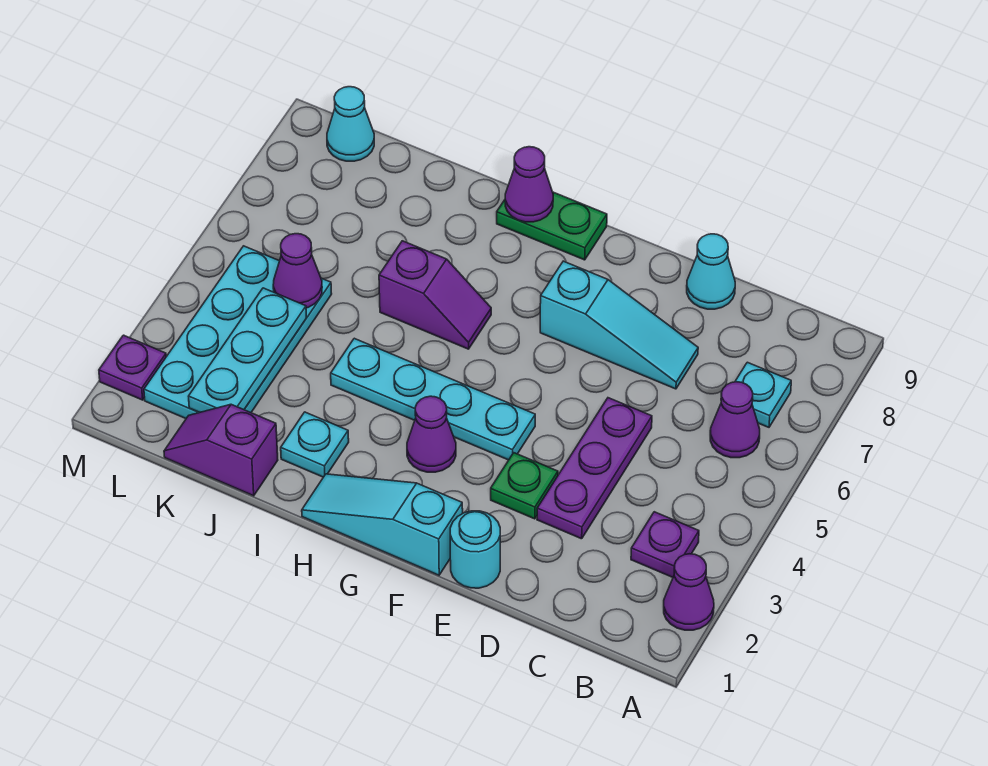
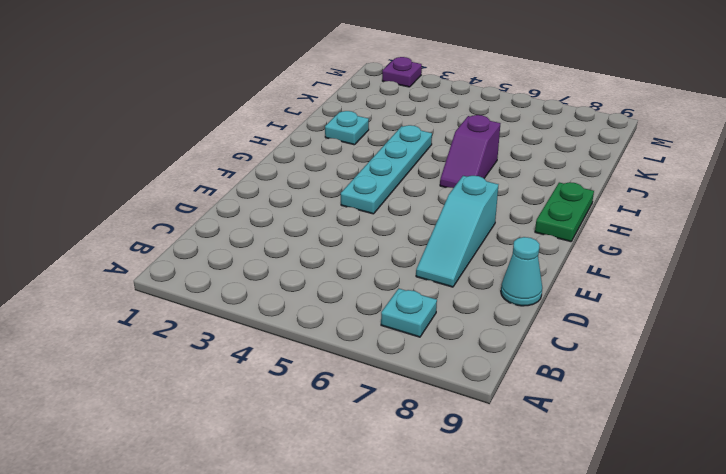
none -> purple 1x1 cone [664,554,714,630]
none -> purple 1x1 plate [631,512,699,577]
none -> purple 1x1 cone [710,382,760,458]

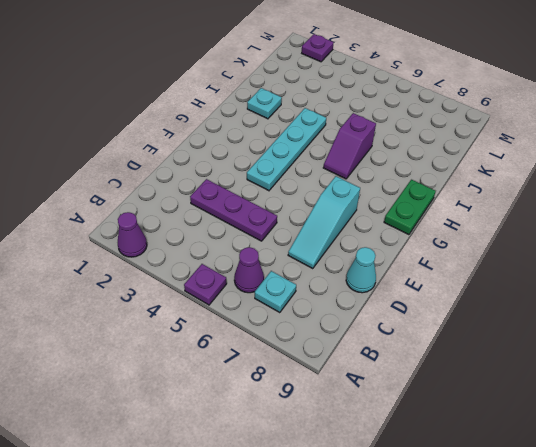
purple 1x1 plate [184,264,227,305] -> purple 1x1 plate moved to [631,512,699,577]
none -> cyan 1x1 round brick [450,511,500,588]
none -> green 1x1 plate [491,453,558,519]
none -> cyan 1x3 slope [302,474,463,575]

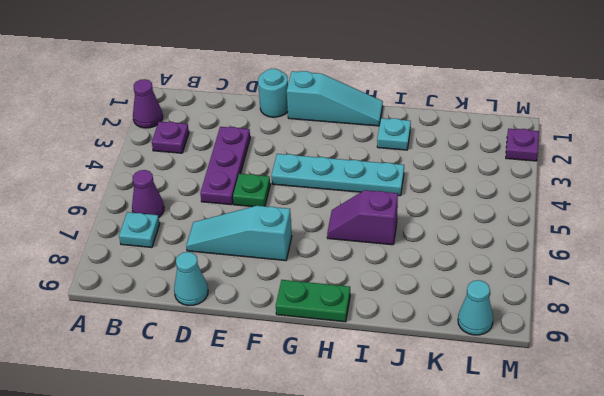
green 1x1 plate [233,174,270,207] -> green 1x1 plate moved to [491,453,558,519]
none -> purple 1x1 cone [407,396,456,472]
none -> purple 1x2 slope [164,404,278,496]
none -> cyan 2x4 plate [144,246,332,419]

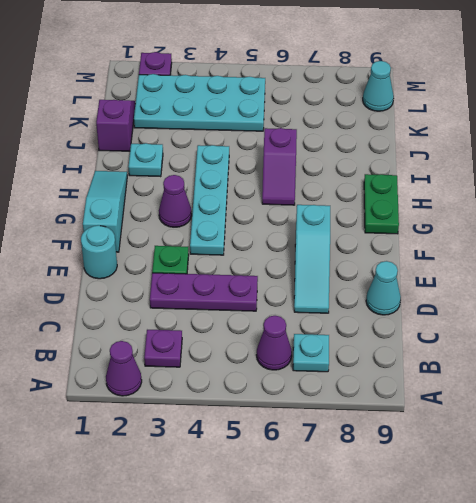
none -> purple 1x1 cone [505,147,553,222]
none -> cyan 1x3 plate [189,288,307,412]
none -> purple 1x1 cone [273,234,322,308]

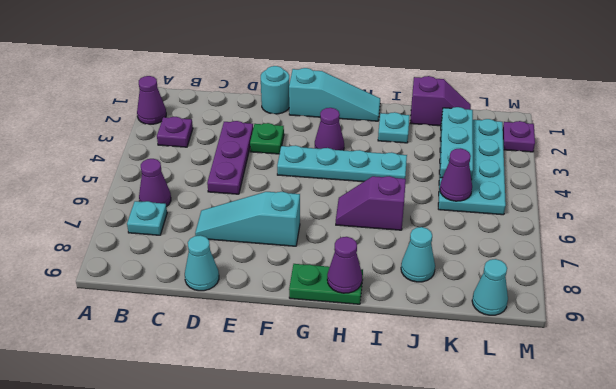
cyan 1x1 cone [401,227,435,282] -> none

